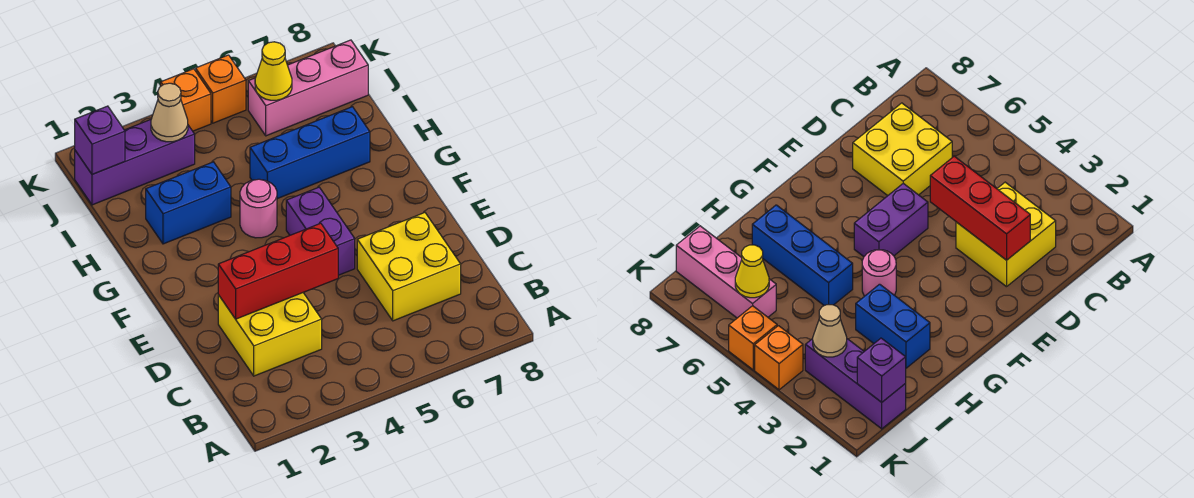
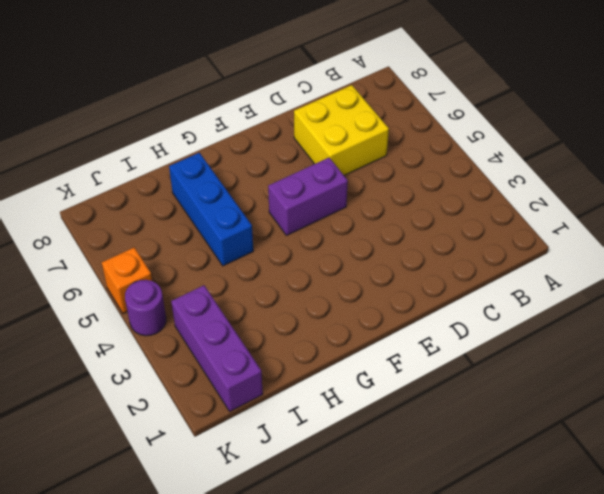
purple 1x1 round brick [125,280,166,336] -> orange 1x1 brick [161,69,211,131]
none -> yellow 2x2 brick [218,292,322,376]
none -> pink 1x1 round brick [240,179,277,238]
none -> blue 1x2 brick [146,162,231,244]

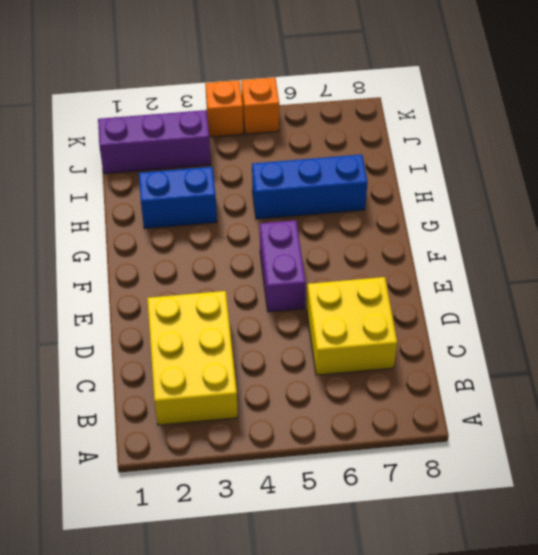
yellow 2x3 brick [147,291,238,425] -> yellow 2x2 brick [218,292,322,376]
none -> pink 1x1 round brick [240,179,277,238]
none -> pink 1x3 brick [248,40,368,136]
none -> red 1x3 brick [218,223,338,319]

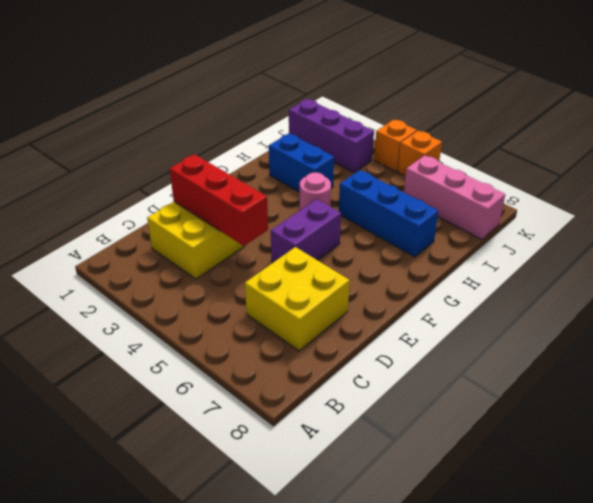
none -> purple 1x1 brick [75,106,125,174]
none -> tan 1x1 cone [151,83,188,142]
none -> yellow 1x1 cone [255,42,292,100]

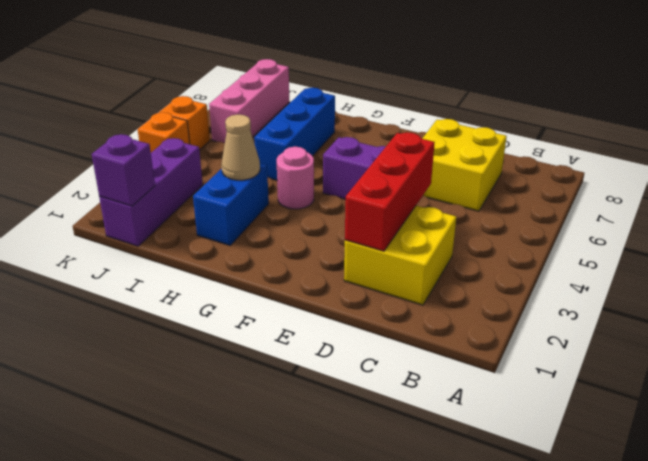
tan 1x1 cone [221,115,260,180] -> tan 1x1 cone moved to [151,83,188,142]
none -> yellow 1x1 cone [255,42,292,100]

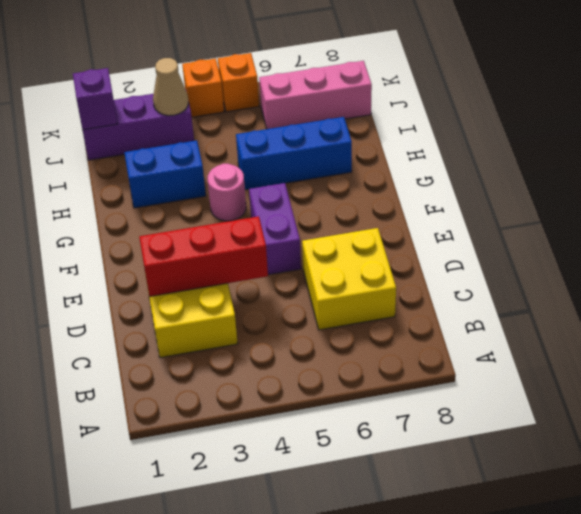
none -> yellow 1x1 cone [255,42,292,100]

